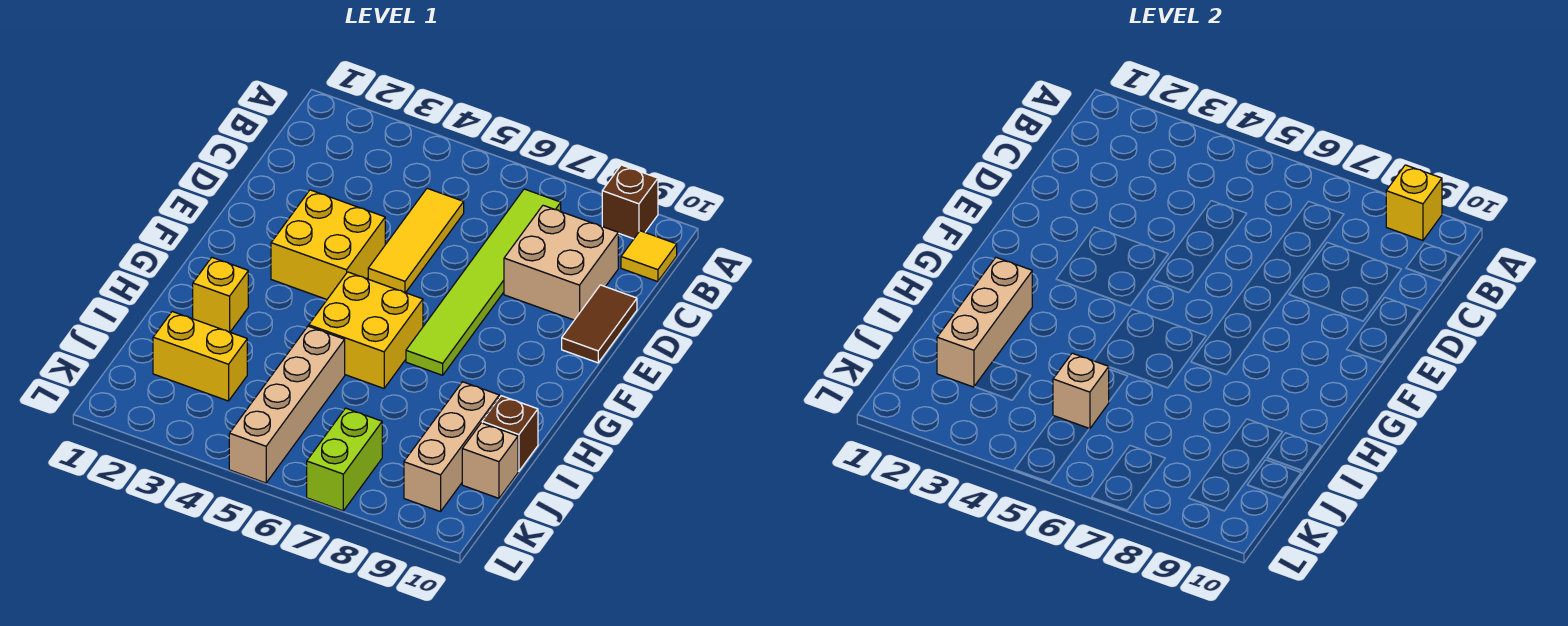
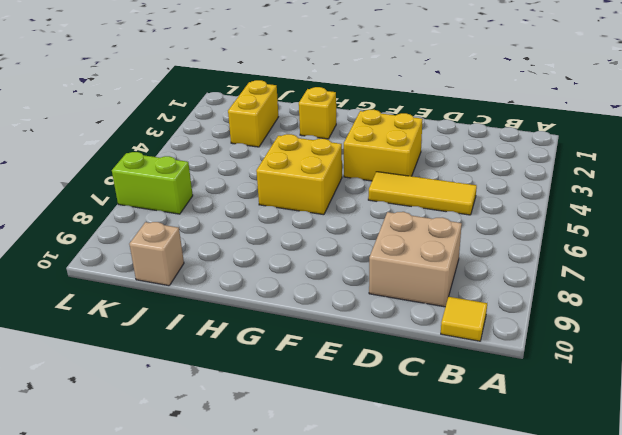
none -> brown 1x1 brick [602,165,658,239]
none -> lime 1x6 tile [406,189,561,375]
none -> brown 1x2 tile [562,285,637,363]

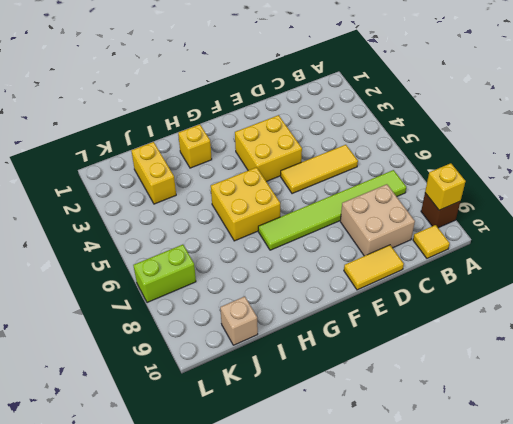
yellow 1x2 tile [344,245,404,290] -> brown 1x2 tile [562,285,637,363]
none -> tan 1x4 brick [229,326,345,483]
none -> tan 1x3 brick [404,382,499,512]
none -> brown 1x1 brick [482,396,538,471]

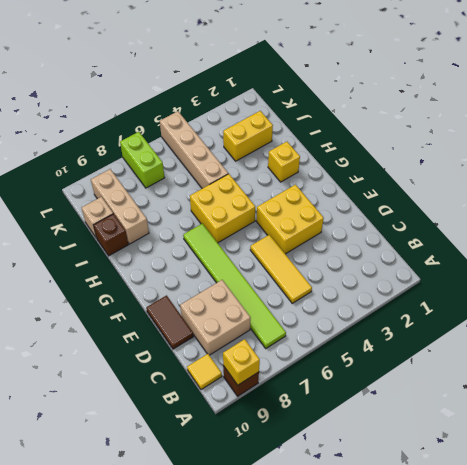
none -> tan 1x3 brick [937,257,1032,387]
none -> tan 1x1 brick [1053,353,1109,429]

